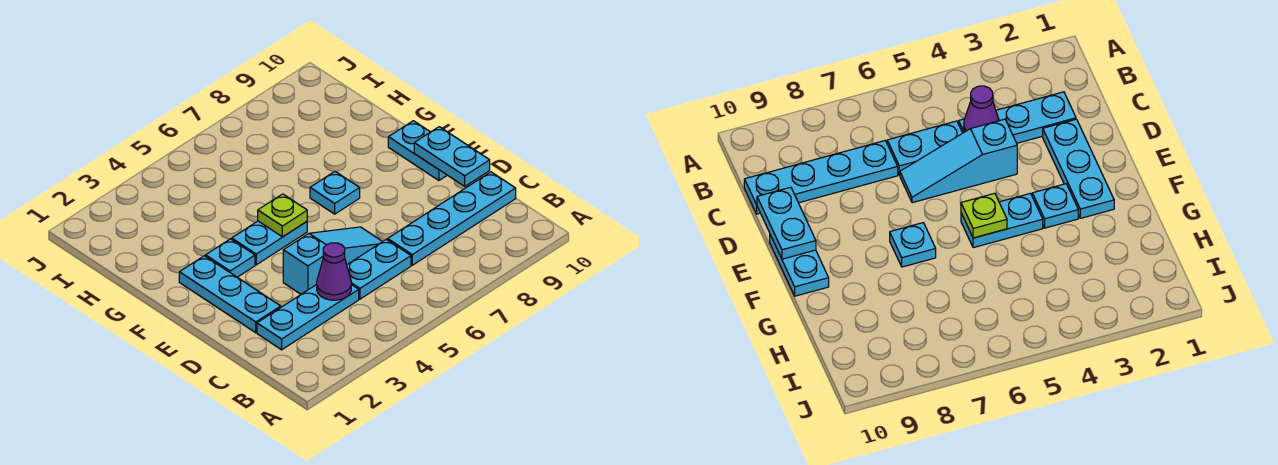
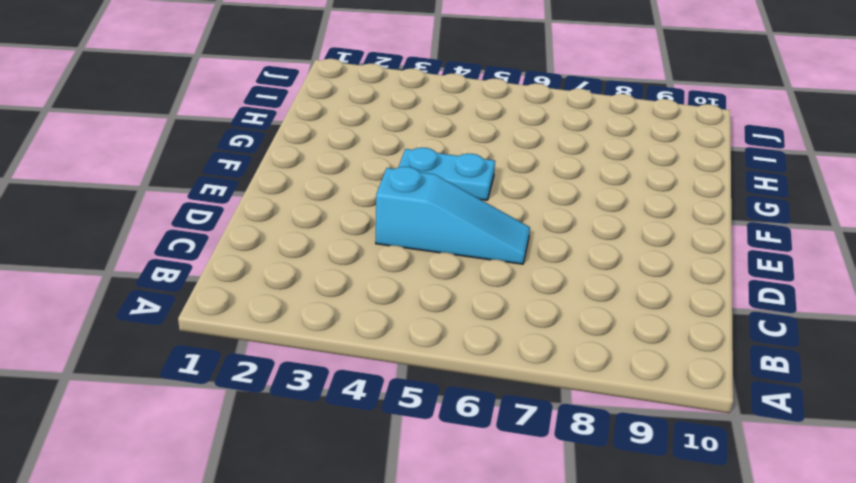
none -> cyan 1x3 plate [257,284,359,350]
none -> cyan 1x2 plate [347,239,411,299]
none -> cyan 1x4 plate [388,172,516,265]

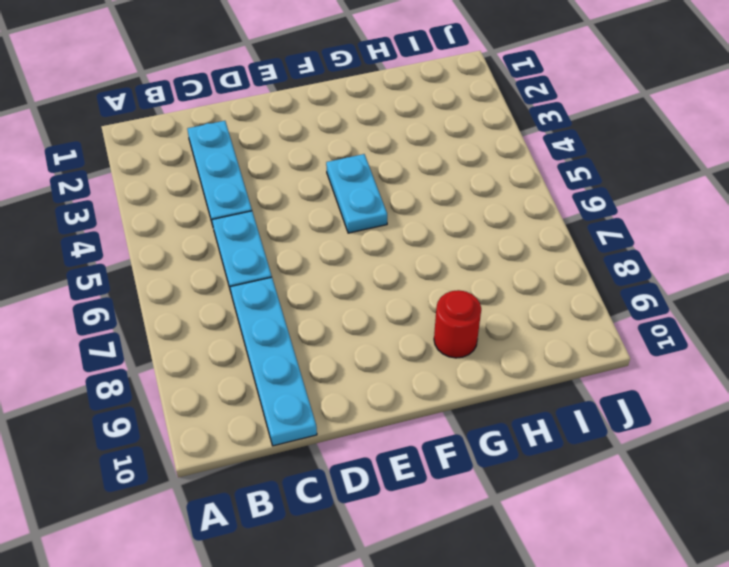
red 1x1 round brick [434,290,481,358] -> none
none -> cyan 1x3 plate [179,256,281,333]
none -> cyan 1x3 slope [283,227,382,294]
none -> cyan 1x2 plate [388,121,447,180]

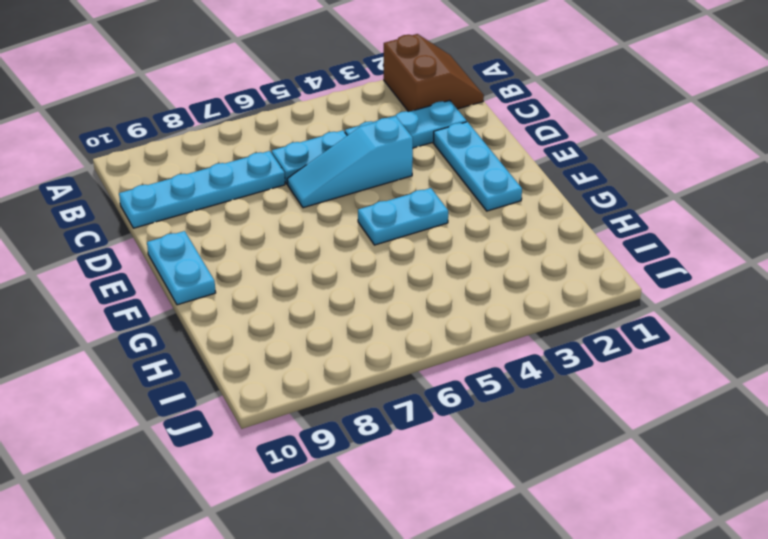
brown 2x2 slope [384,34,484,112] -> none
none -> cyan 1x1 plate [206,239,255,277]
none -> cyan 1x1 plate [310,171,360,214]
none -> purple 1x1 cone [317,243,351,300]

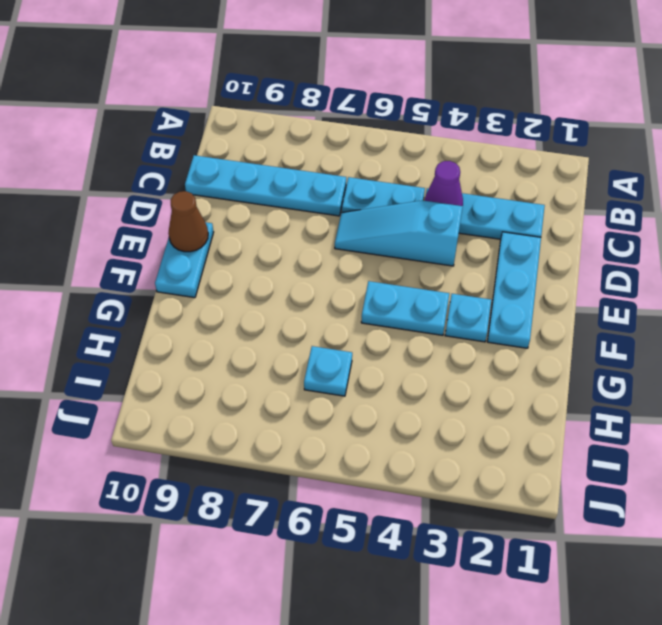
brown 1x1 cone [168,191,208,252] -> cyan 1x2 plate [414,127,490,186]
cyan 1x1 plate [304,346,352,396] -> cyan 1x1 plate moved to [310,171,360,214]
none -> lime 1x1 plate [258,194,307,237]

